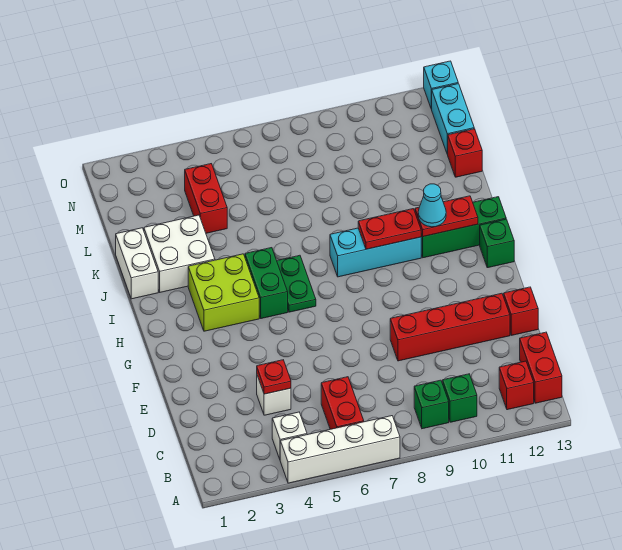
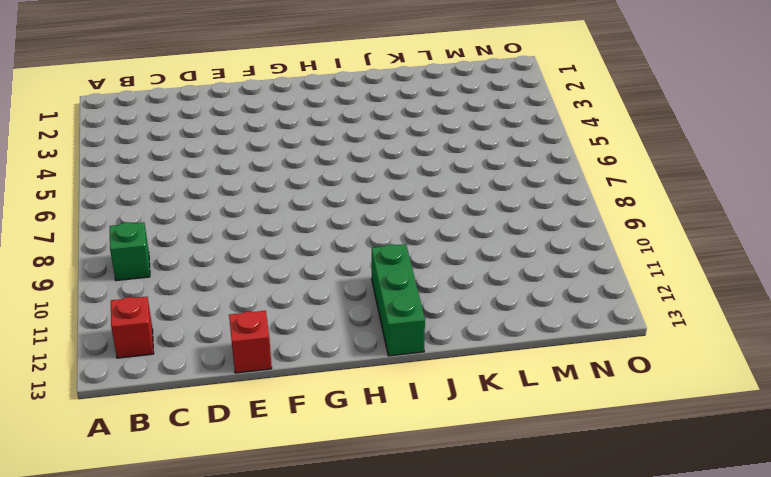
none -> white 1x4 brick [280,416,400,483]
none -> white 1x1 brick [272,412,307,459]
none -> red 1x2 brick [321,377,364,429]

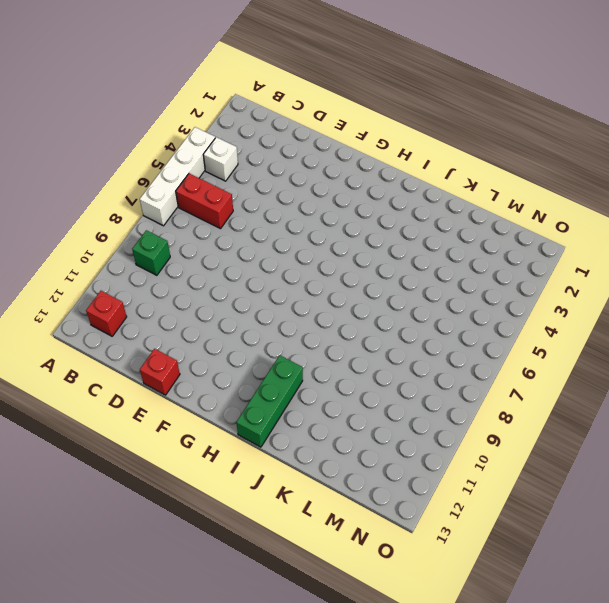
none -> green 1x1 brick [443,374,477,422]
none -> red 1x2 brick [520,332,562,403]
none -> white 1x1 brick [257,376,291,415]

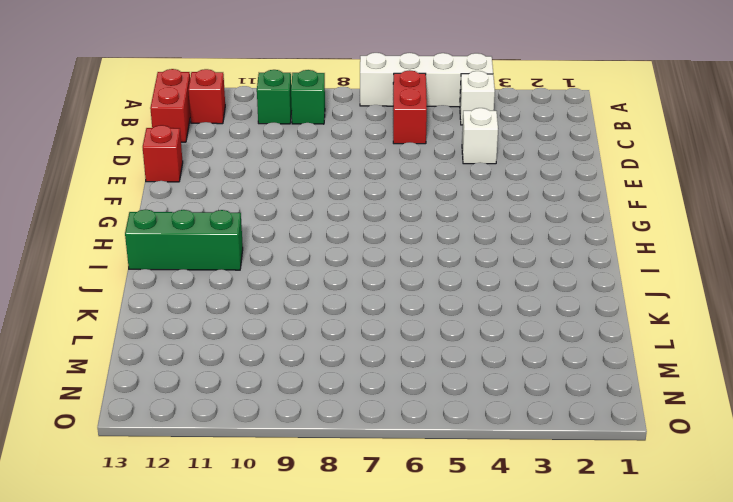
none -> red 1x4 brick [390,293,510,361]
none -> lime 2x2 brick [188,254,259,331]
none -> green 1x2 brick [245,248,288,319]

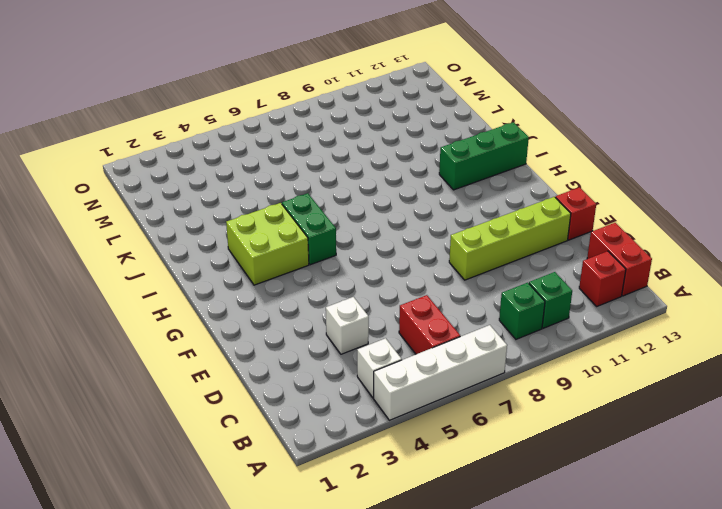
lime 1x4 brick [449,197,571,280] -> red 1x4 brick [390,293,510,361]
none -> green 1x2 plate [277,255,316,312]
none -> green 1x1 brick [480,219,514,268]
none -> cyan 1x3 brick [330,228,421,277]

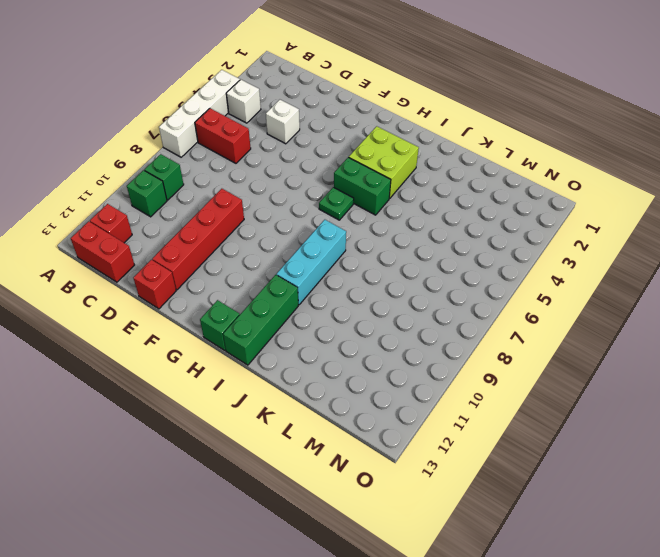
green 1x1 plate [319,187,354,220] -> green 1x2 plate [277,255,316,312]
none -> white 1x2 brick [116,228,158,299]
none -> white 2x2 brick [144,215,215,292]
none -> red 1x2 brick [185,164,227,233]

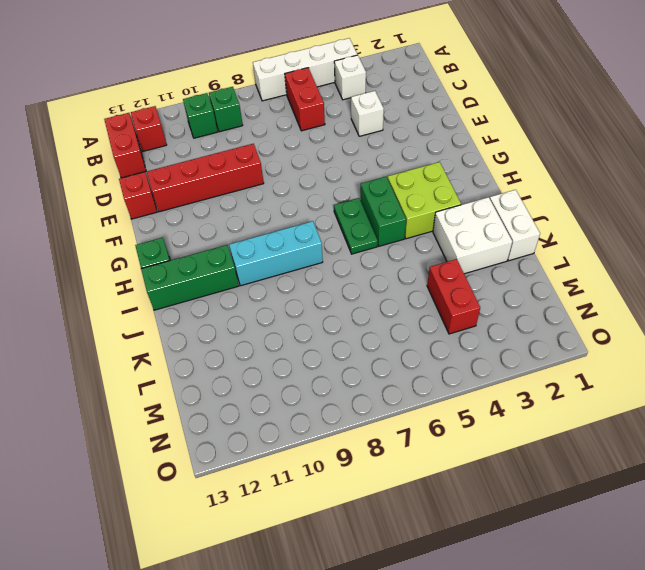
none -> red 1x1 brick [447,129,482,177]
none -> cyan 1x2 brick [432,84,474,154]
none -> cyan 1x1 brick [424,61,458,109]

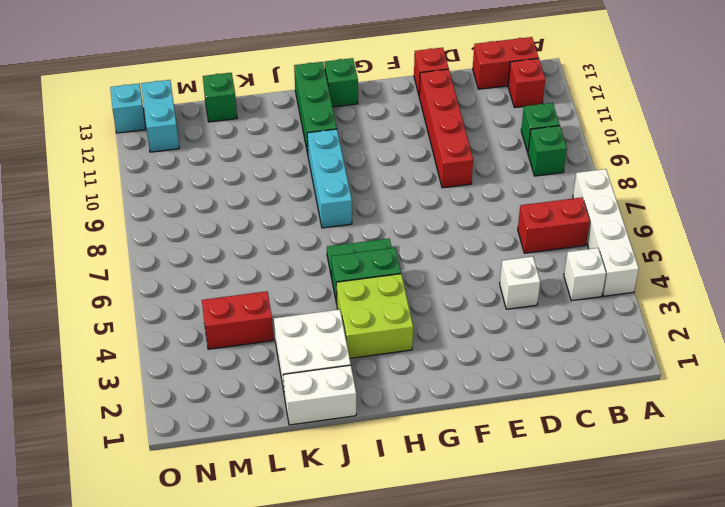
green 1x1 brick [203,73,237,122] -> red 1x1 brick [447,129,482,177]
cyan 1x2 brick [141,80,179,152] -> cyan 1x2 brick turned to [432,84,474,154]
none -> red 1x1 plate [257,360,291,394]
none -> red 1x2 plate [358,209,421,249]
none -> red 1x2 plate [415,196,478,237]

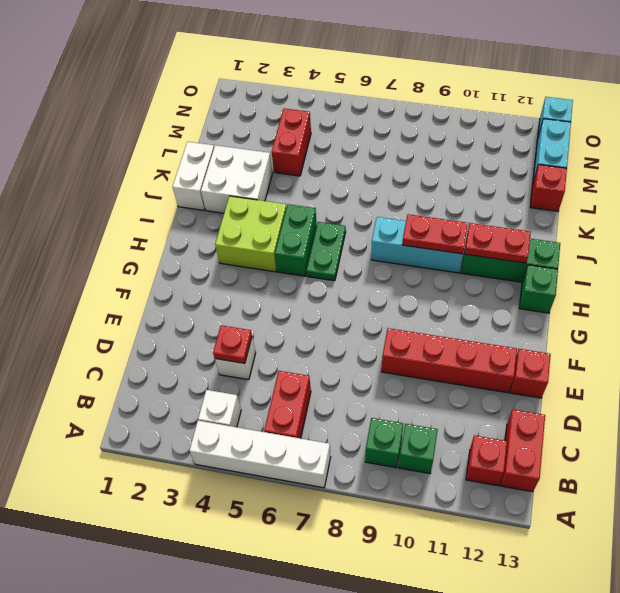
none -> cyan 1x1 cone [418,184,446,227]

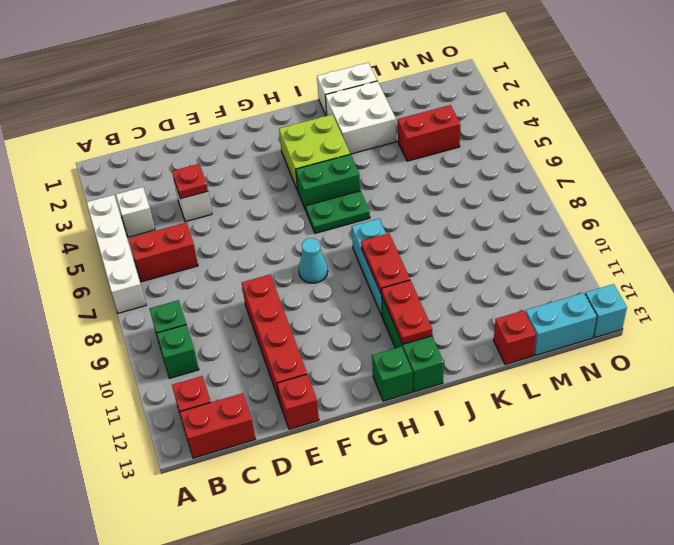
cyan 1x1 cone [299,238,328,283] -> cyan 1x1 cone moved to [418,184,446,227]

